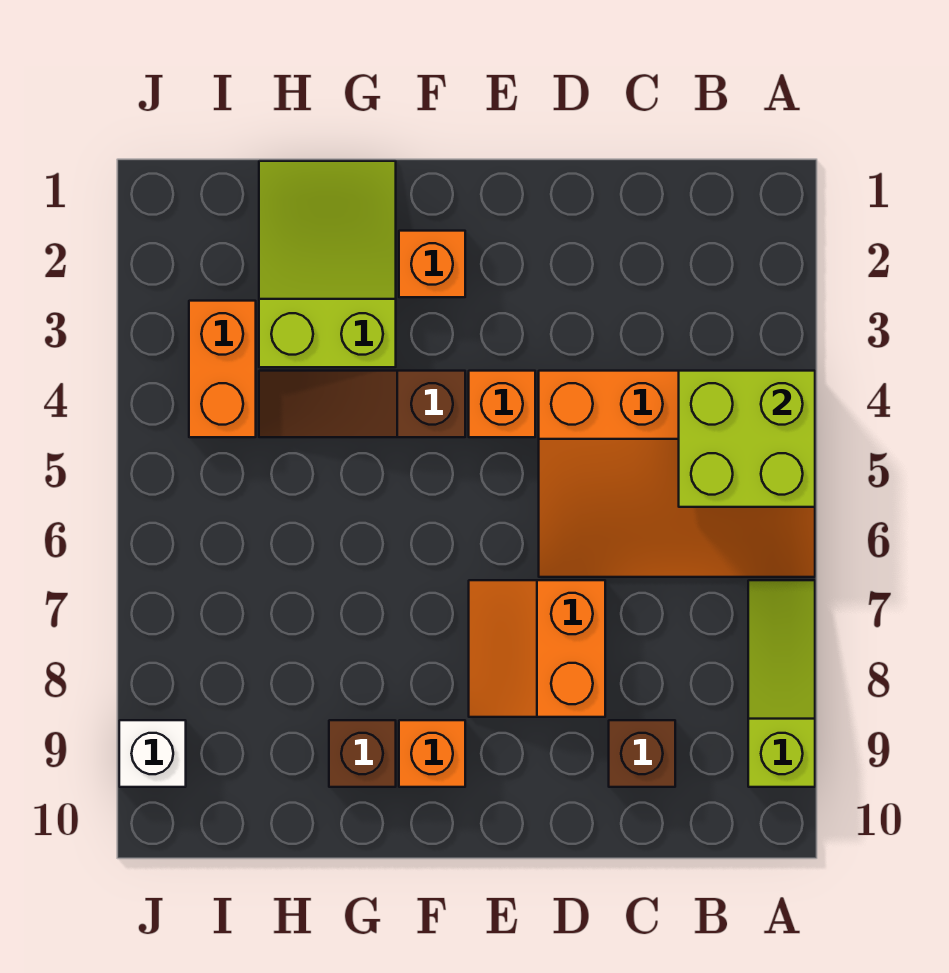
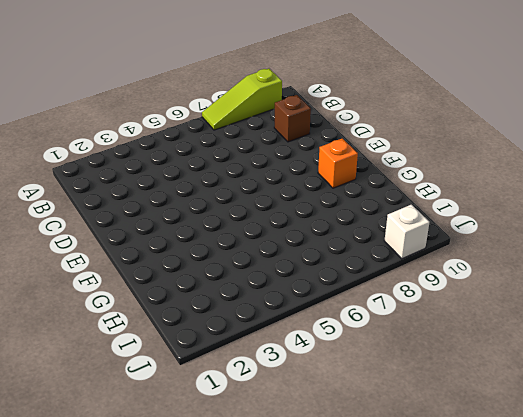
none -> orange 3x4 slope [539,371,815,577]
none -> orange 2x2 slope [469,580,605,717]
none -> orange 1x1 brick [469,371,535,437]

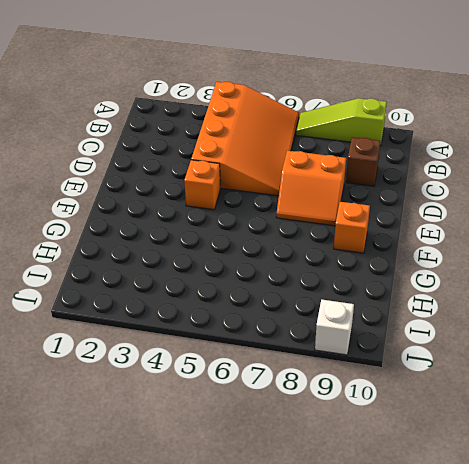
none -> orange 1x1 brick [399,231,465,297]
none -> brown 1x3 slope [259,371,465,437]
none -> lime 2x3 slope [259,161,396,367]

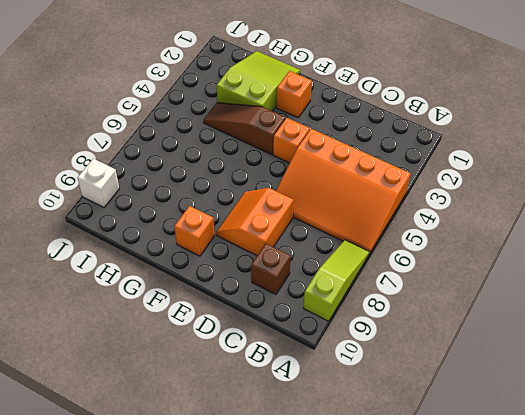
none -> brown 1x1 brick [329,720,396,787]
none -> orange 1x2 brick [189,301,256,437]
none -> lime 2x2 brick [679,371,815,507]

